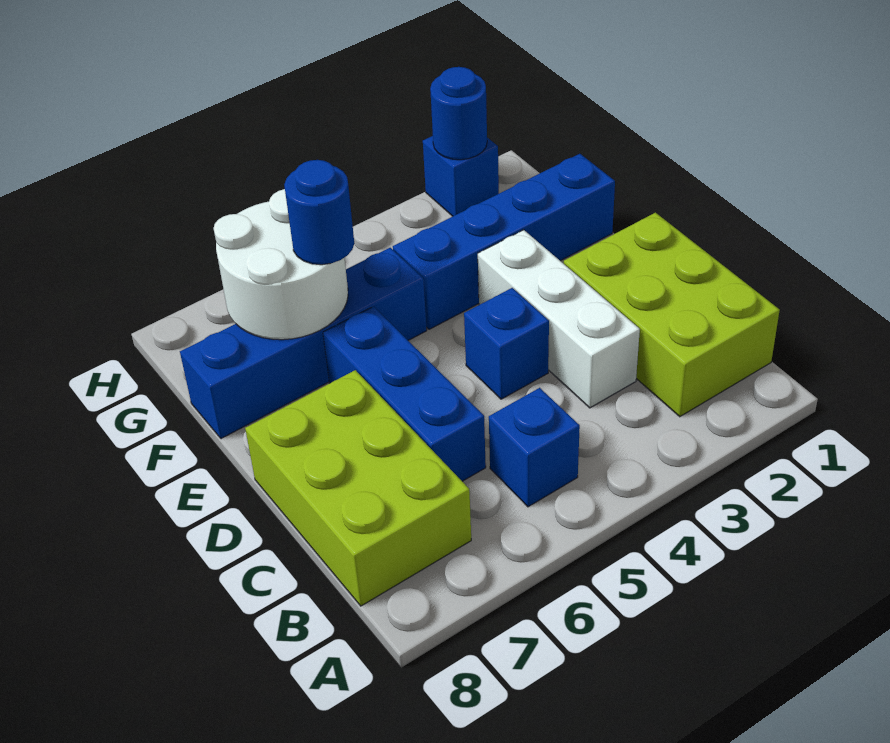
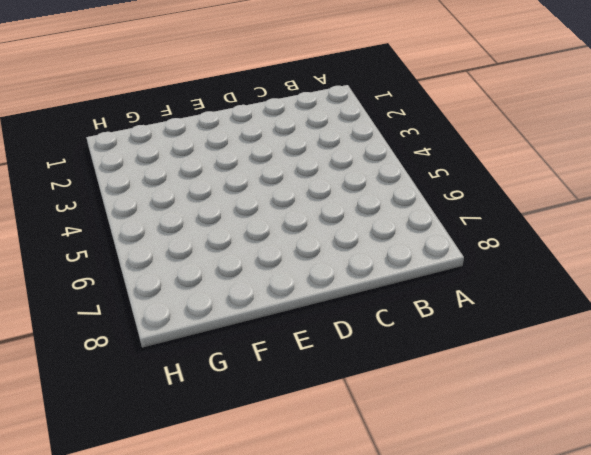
none -> lime 2x3 brick [564,213,780,417]
none -> blue 1x1 brick [489,388,580,507]
none -> lime 2x3 brick [245,370,471,606]

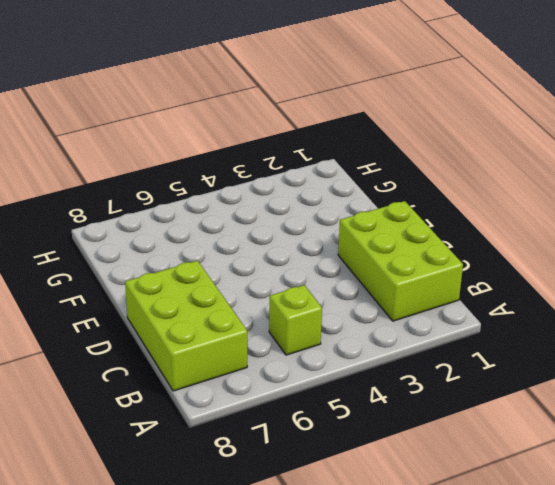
lime 1x1 brick [269,285,322,355] -> blue 1x1 brick [489,388,580,507]
none -> white 1x3 brick [478,230,640,408]
none -> blue 1x3 brick [323,307,486,481]
none -> blue 1x1 brick [464,288,549,399]

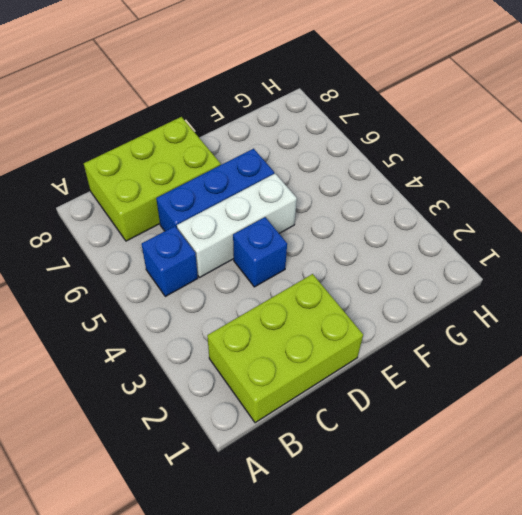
white 1x3 brick [177,174,297,278] -> white 1x3 brick moved to [478,230,640,408]
none -> blue 1x4 brick [393,154,615,329]
none -> blue 1x4 brick [180,248,427,439]
none -> blue 1x1 brick [423,136,499,216]

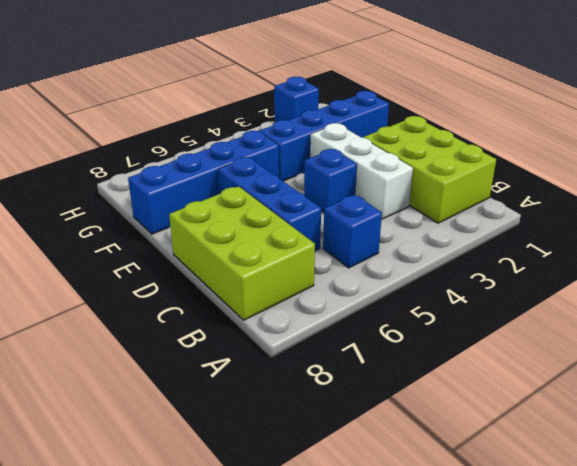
none -> white 2x2 round brick [214,189,348,340]
none -> blue 1x1 round brick [430,67,487,160]
none -> blue 1x1 round brick [284,160,354,265]

